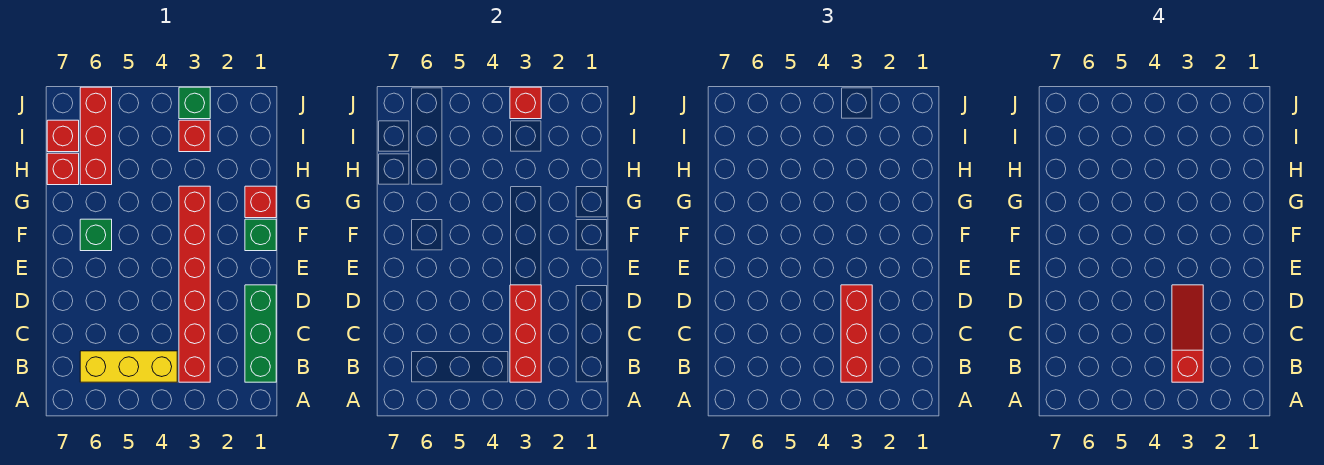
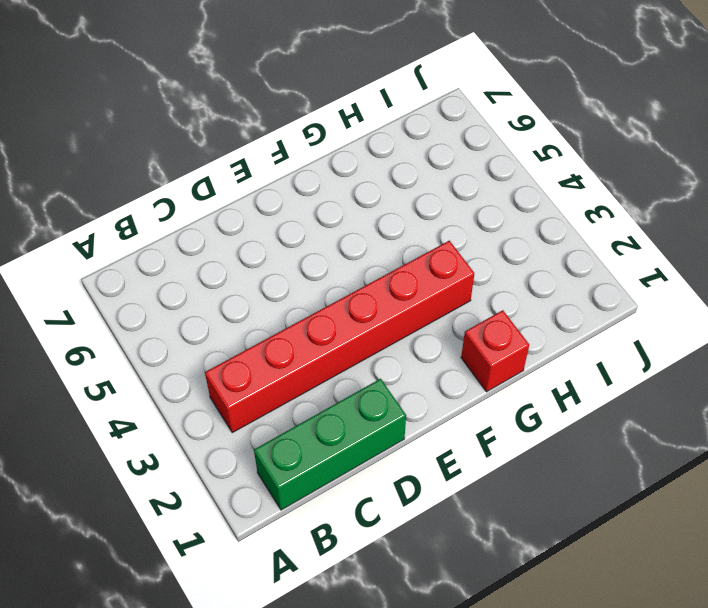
none -> yellow 1x3 brick [80,351,177,382]
none -> green 1x1 brick [245,219,276,251]
none -> green 1x1 brick [80,219,112,251]

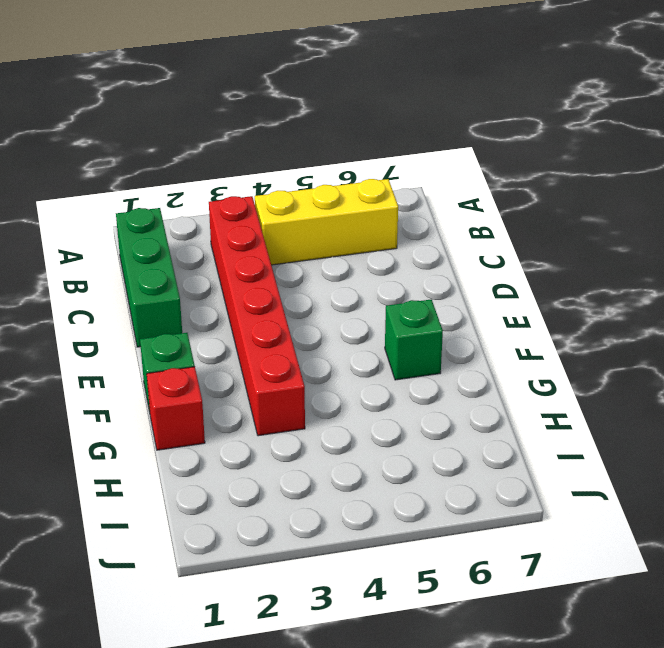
none -> red 1x3 brick [80,87,112,185]
none -> red 1x1 brick [47,153,79,185]
none -> red 1x1 brick [179,120,210,152]

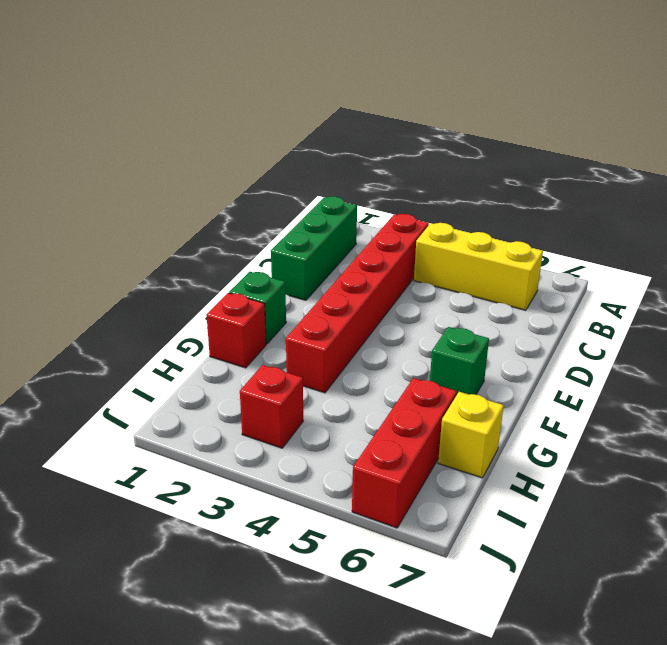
yellow 1x1 brick [438,392,504,478] -> red 1x1 brick [47,153,79,185]
none -> red 1x1 brick [47,120,79,152]
none -> green 1x1 brick [179,87,210,119]
none -> red 1x3 brick [510,285,541,382]

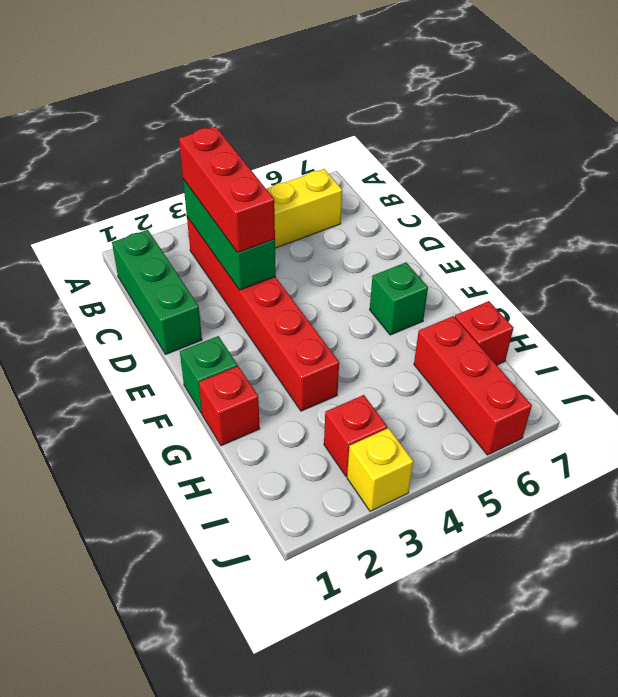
green 1x3 brick [183,179,276,290] -> red 1x3 brick [510,285,541,382]
yellow 1x1 brick [347,428,413,511] -> green 1x1 brick [179,87,210,119]
none -> red 1x1 brick [47,120,79,152]
none -> red 1x1 brick [510,87,541,119]
none -> red 1x3 slope [1172,285,1203,382]

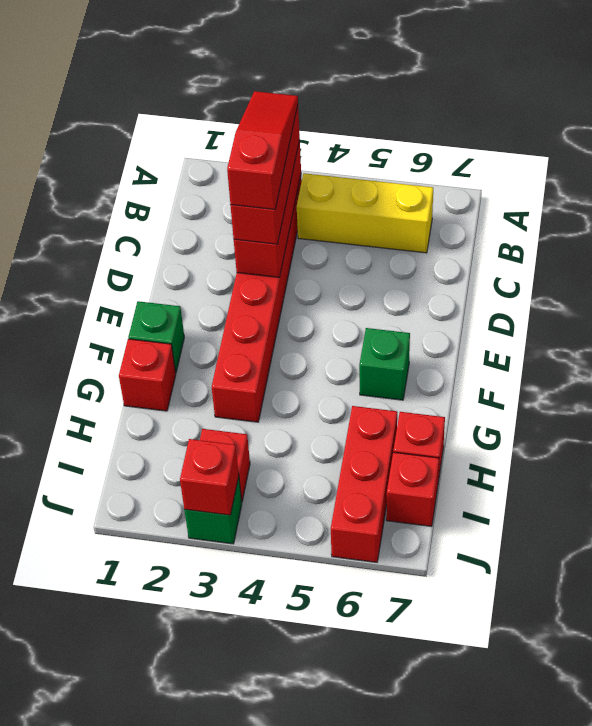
red 1x3 slope [227,91,298,209] -> red 1x3 slope turned to [1172,285,1203,382]
none -> green 1x3 brick [245,285,276,382]

